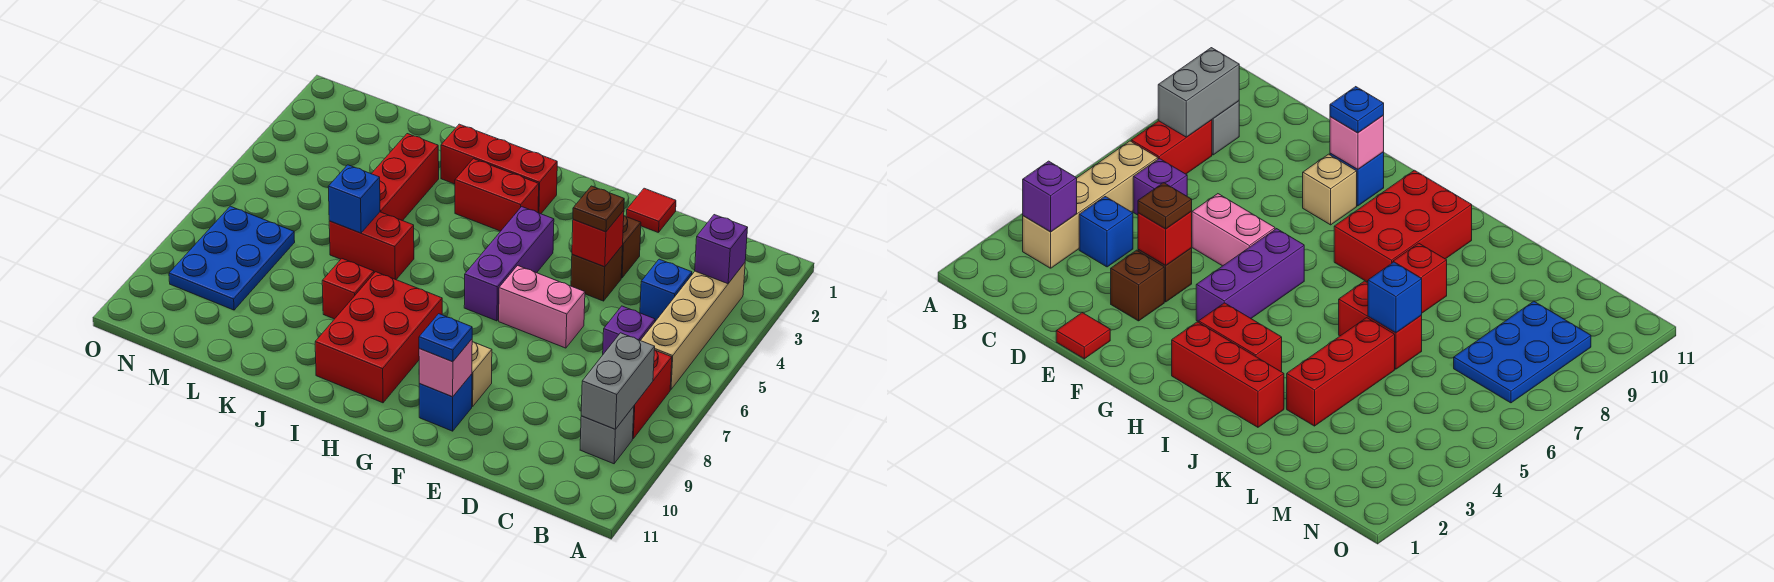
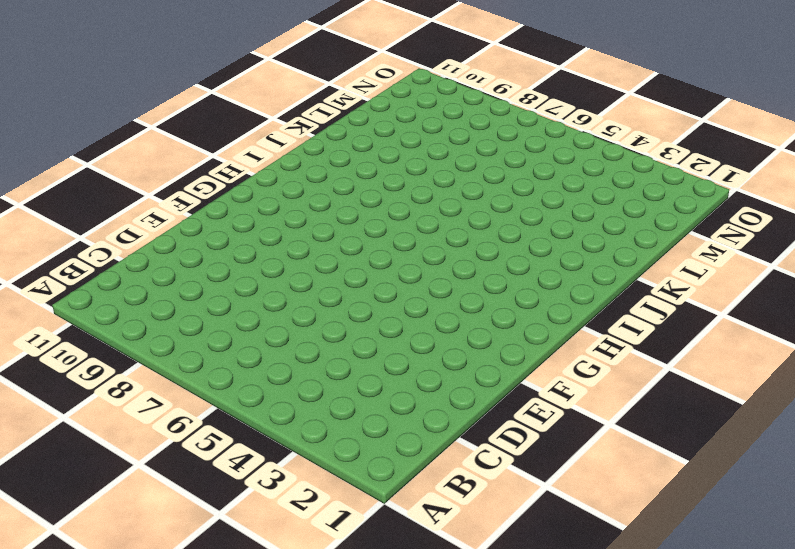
none -> tan 1x4 brick [640,263,745,390]
none -> red 1x2 brick [633,350,672,439]
none -> grey 1x1 brick [580,406,634,464]

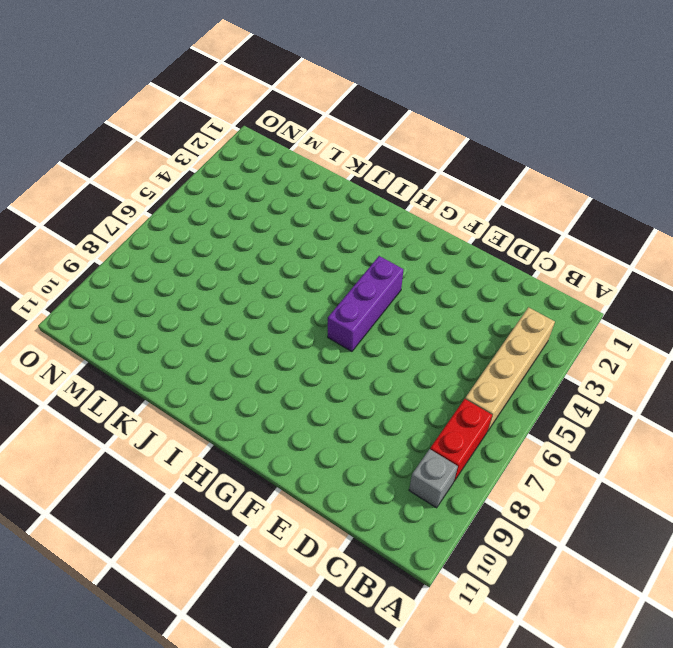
none -> blue 1x1 brick [640,259,692,321]
none -> purple 1x1 brick [603,306,655,354]
none -> red 1x1 tile [626,188,676,233]

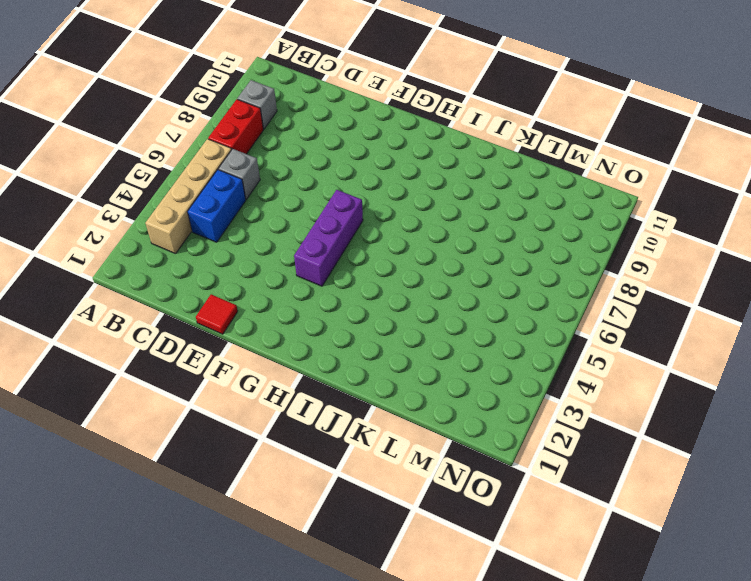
blue 1x2 brick [188,170,246,242] -> blue 1x1 brick [640,259,692,321]
grey 1x1 brick [218,149,260,199] -> purple 1x1 brick [603,306,655,354]
none -> brown 1x1 brick [621,216,641,278]
none -> brown 1x1 brick [571,245,623,301]
none -> pink 1x2 brick [499,266,585,348]

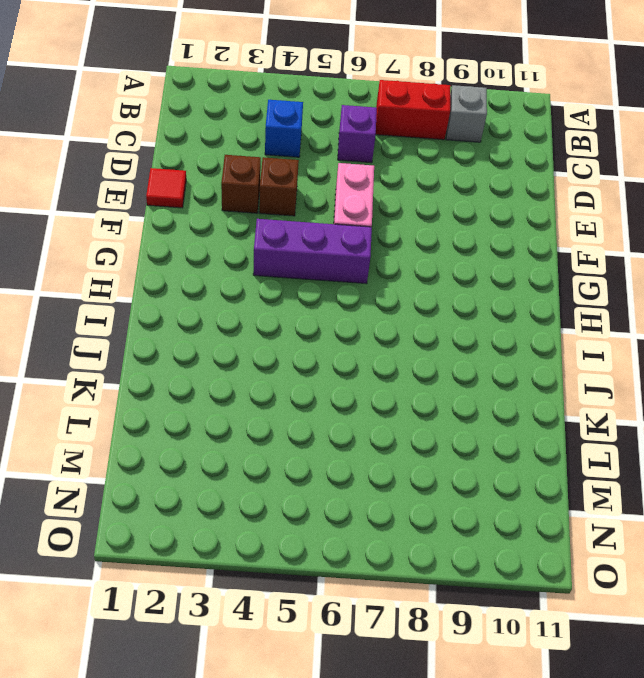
none -> tan 1x4 brick [640,263,745,390]
none -> tan 1x1 brick [472,341,492,407]
none -> blue 1x1 brick [419,374,472,431]

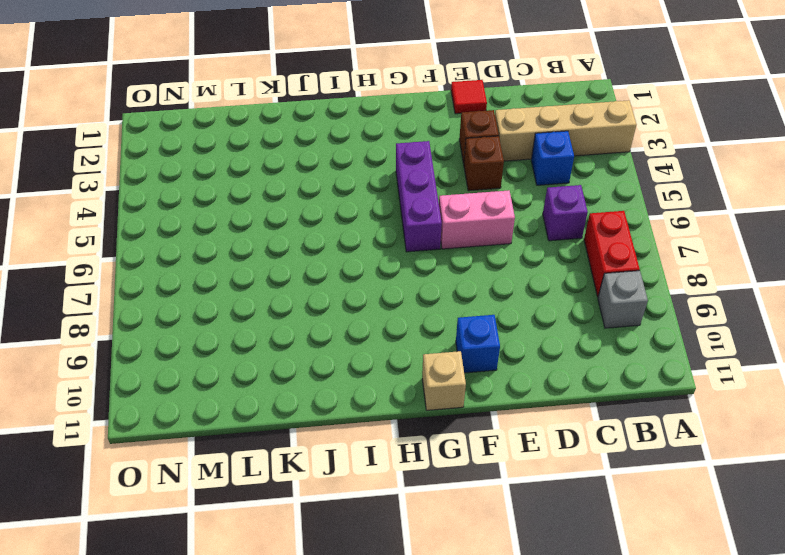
tan 1x4 brick [495,100,636,161] -> tan 1x4 brick turned to [640,263,745,390]
tan 1x1 brick [422,351,466,410] -> tan 1x1 brick moved to [472,341,492,407]
none -> red 1x3 brick [441,124,557,214]
none -> red 1x2 brick [455,159,539,231]
none -> red 2x3 brick [315,272,442,403]

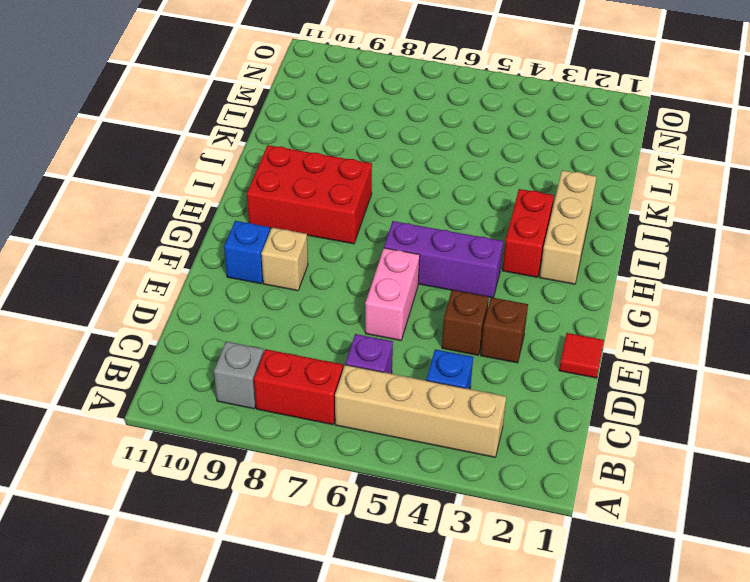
tan 1x3 brick [540,170,597,284] -> red 1x3 brick [441,124,557,214]
none -> red 1x2 brick [329,212,414,280]
none -> red 1x1 brick [322,259,374,319]
none -> red 1x3 brick [371,134,439,221]

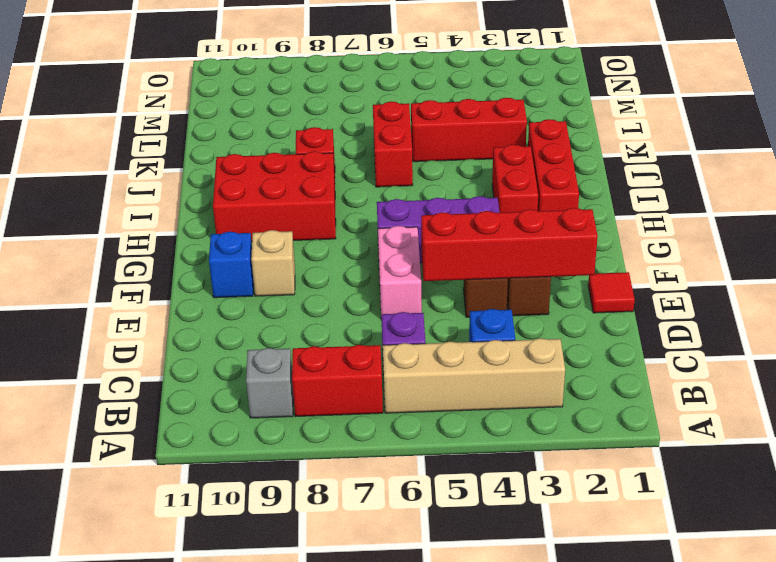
red 1x4 brick [421,208,598,281] -> red 1x1 brick [572,211,624,267]
none -> blue 2x3 plate [169,206,295,310]
none -> purple 1x1 brick [695,215,748,284]
none -> grey 1x2 brick [581,333,655,429]

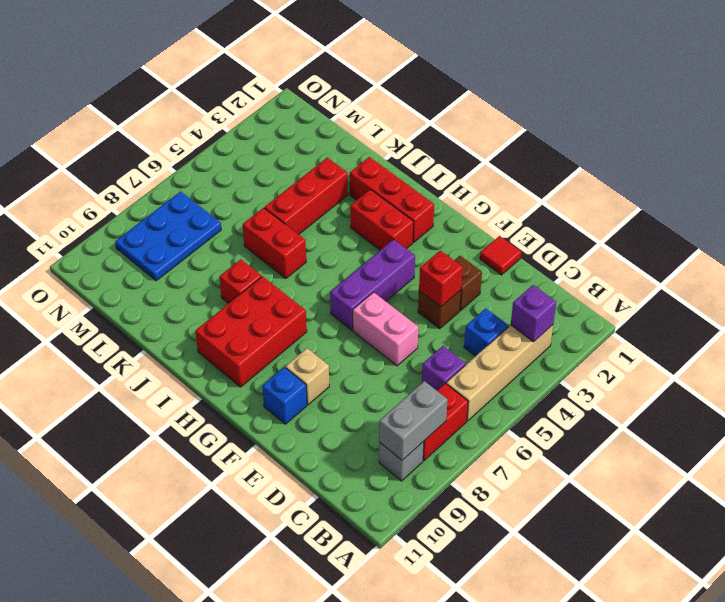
none -> pink 1x1 brick [419,339,472,397]
none -> blue 1x1 brick [328,165,380,233]
none -> brown 1x1 plate [573,186,624,232]

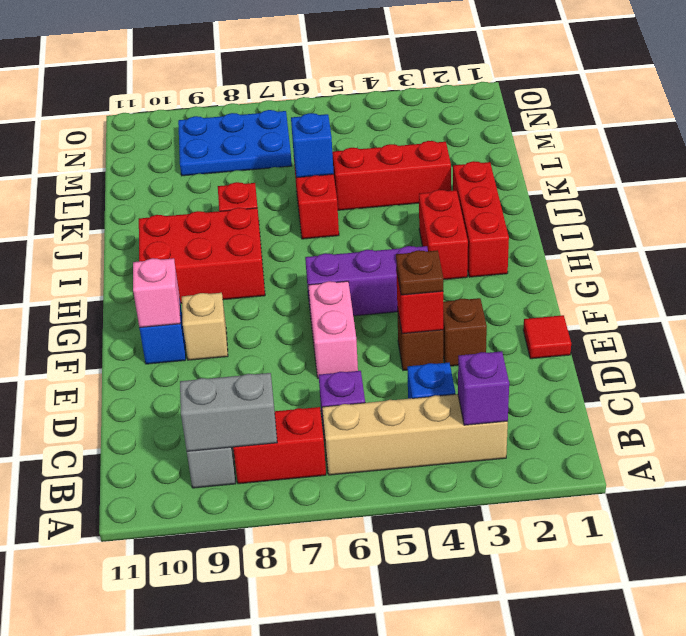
none -> blue 1x1 plate [419,314,472,362]

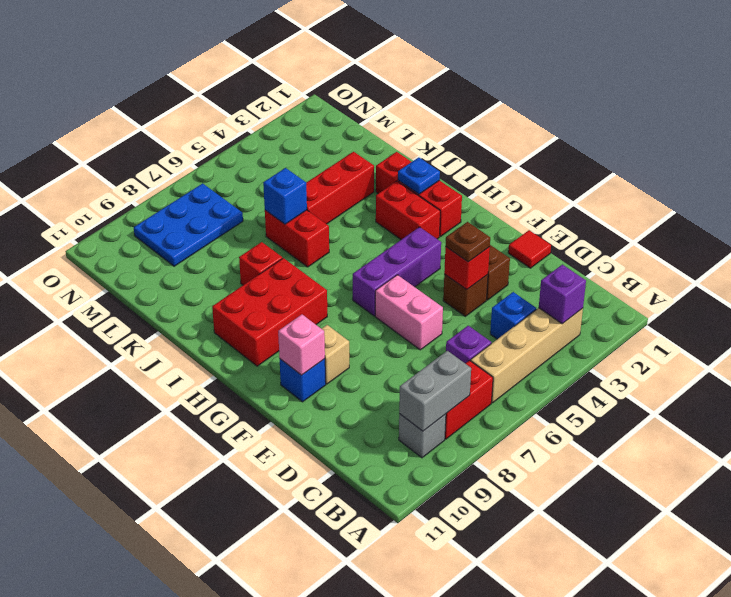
blue 1x1 plate [398,157,440,194] -> blue 1x1 plate moved to [419,314,472,362]

